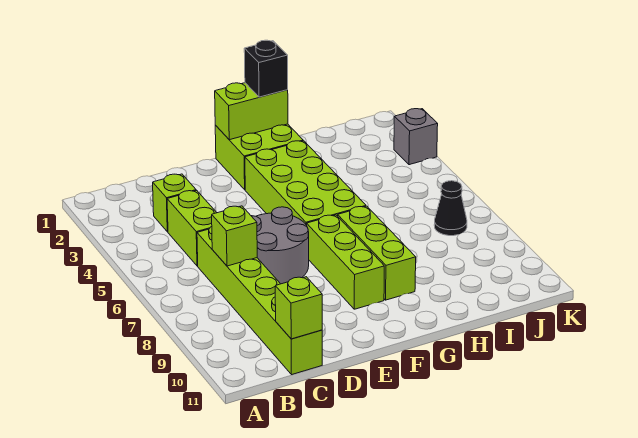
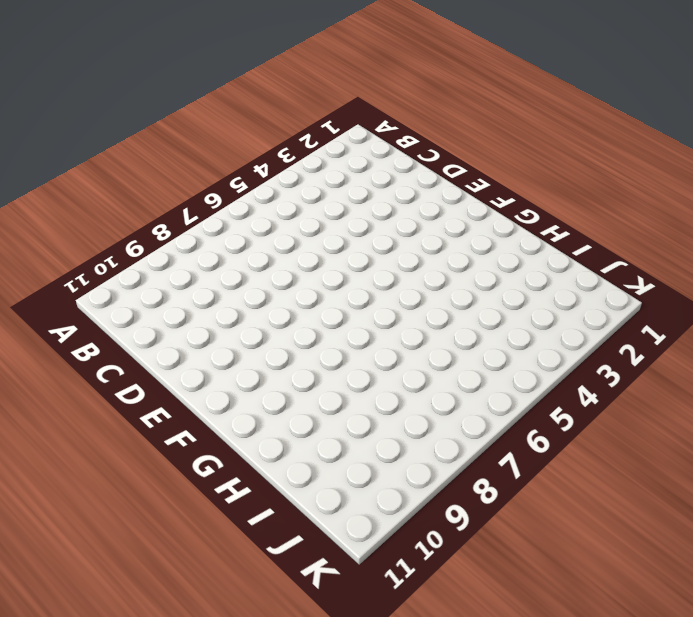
none -> lime 1x1 brick [153,174,196,232]
none -> lime 1x2 brick [167,190,217,266]
none -> lime 1x6 brick [197,227,322,375]

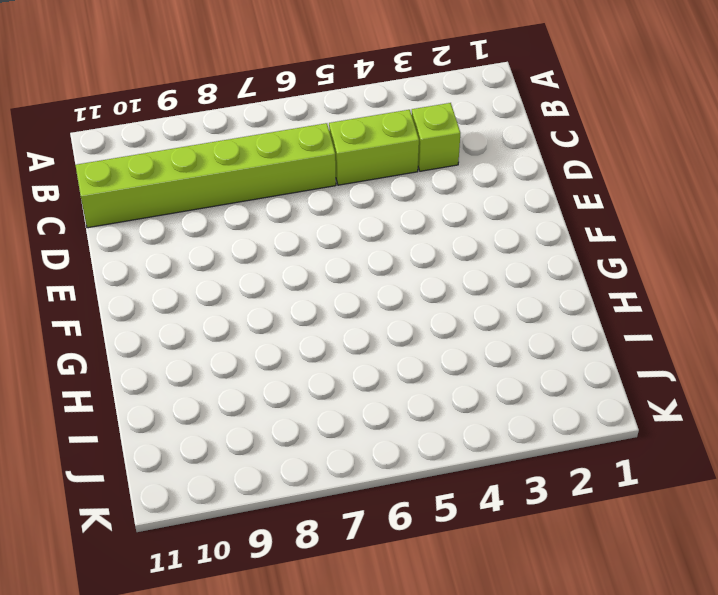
none -> grey 2x2 round brick [252,207,309,284]
none -> lime 2x2 brick [215,124,303,190]
none -> lime 2x4 brick [245,141,366,225]

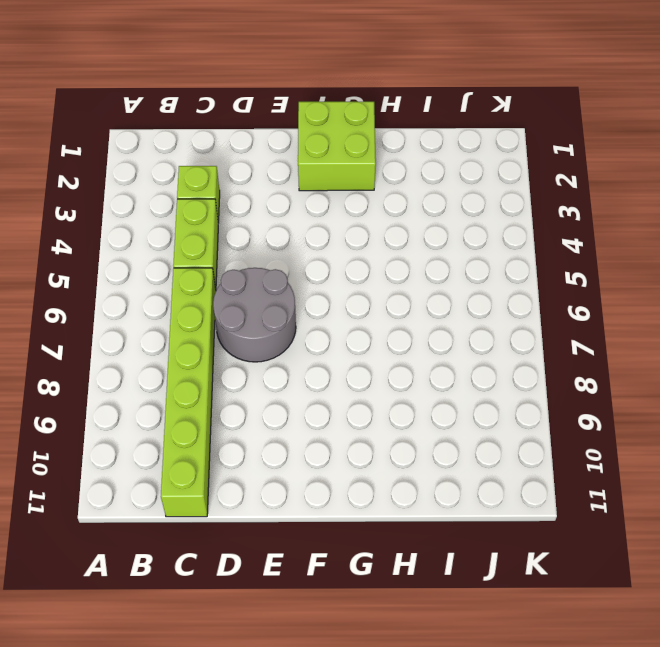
none -> lime 2x4 brick [245,141,366,225]
none -> lime 1x3 brick [307,215,384,309]
none -> lime 1x3 brick [338,206,416,300]

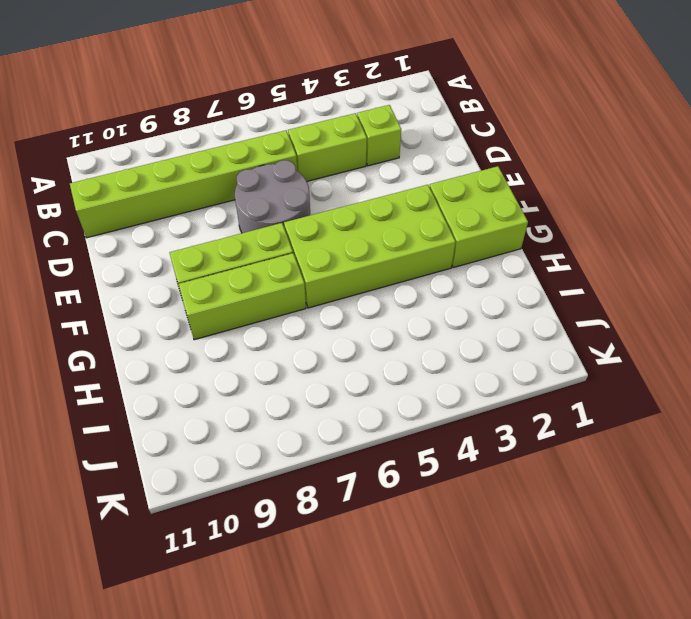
none -> black 1x1 cone [434,181,467,236]
none -> grey 1x1 brick [394,109,438,165]
none -> lime 1x1 brick [212,206,257,266]

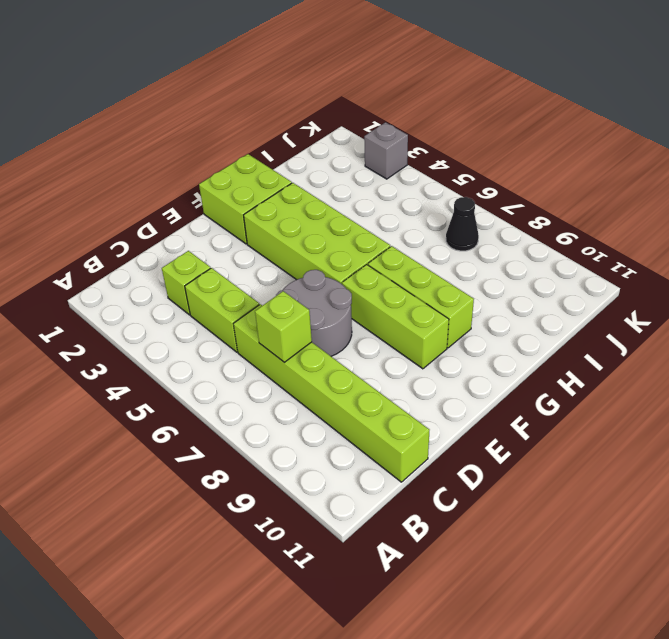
none -> lime 1x1 brick [275,277,322,339]
none -> lime 1x2 brick [215,83,288,140]
none -> black 1x1 brick [244,40,288,97]

